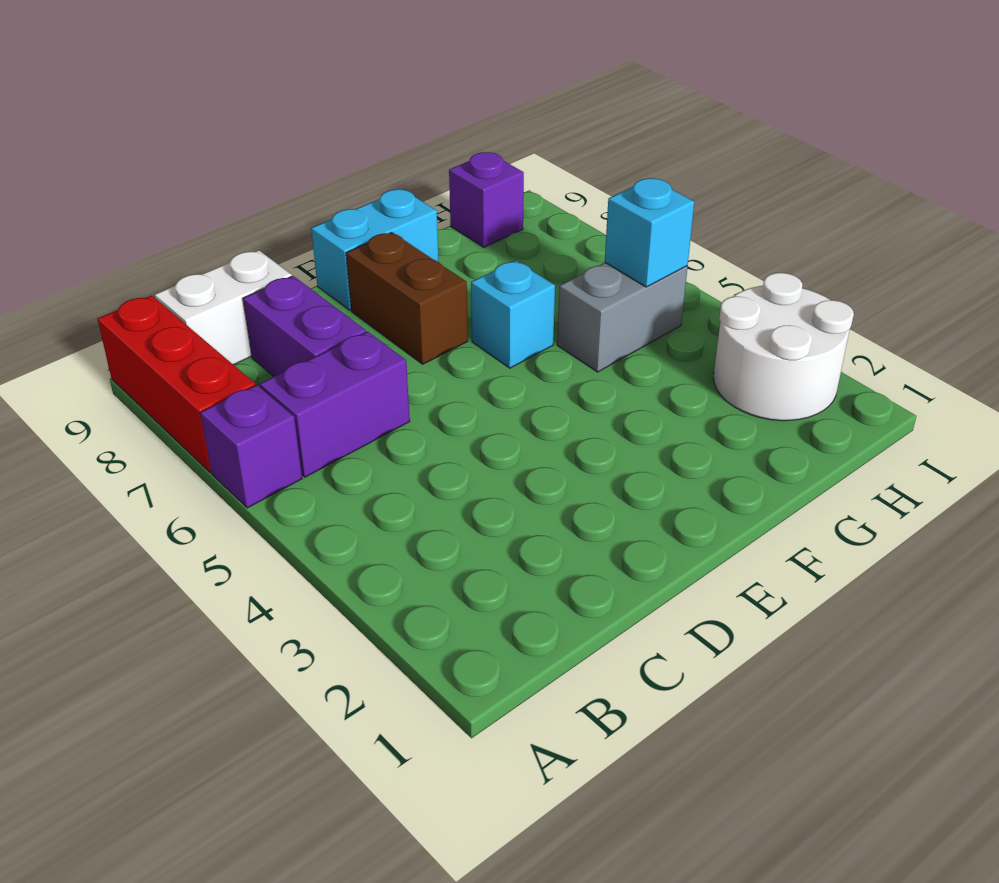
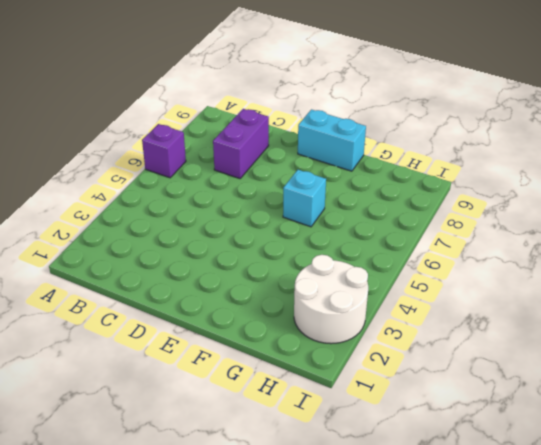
none -> red 1x3 brick [98,296,255,473]
none -> purple 1x2 brick [260,332,410,477]
none -> white 1x2 brick [155,250,292,365]

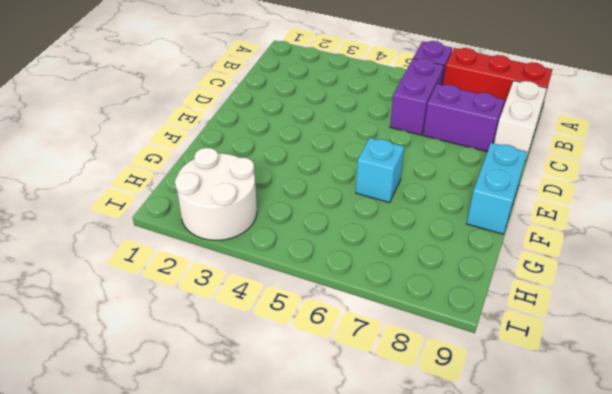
none -> brown 1x2 brick [346,232,468,364]
none -> grey 1x2 brick [557,263,688,372]
none -> purple 1x1 brick [449,152,524,247]

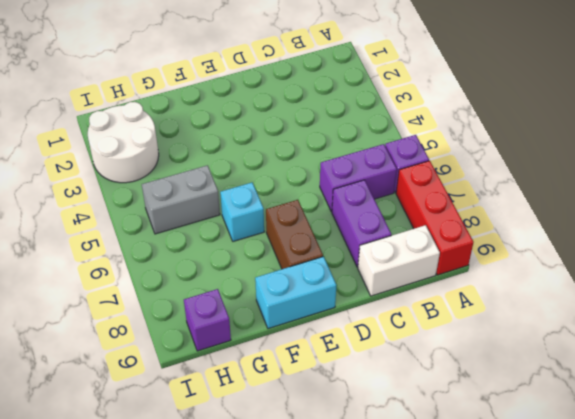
none -> cyan 1x1 brick [605,178,694,287]

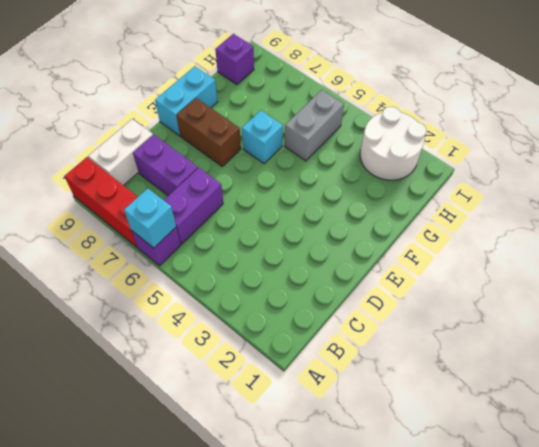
cyan 1x1 brick [124,188,176,248] -> cyan 1x1 brick moved to [605,178,694,287]

